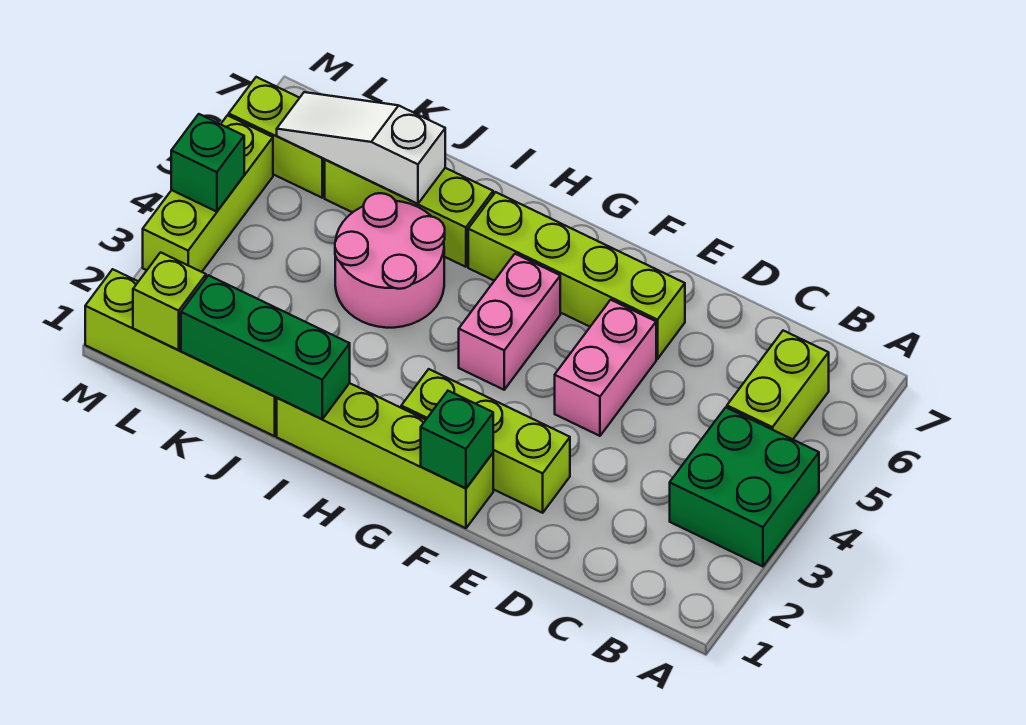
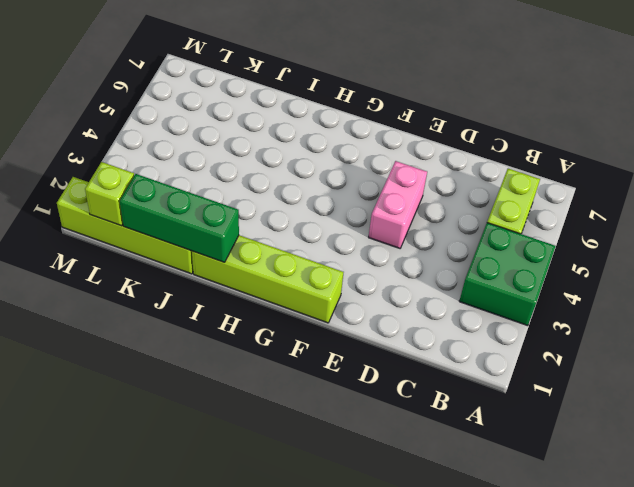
none -> lime 1x3 brick [401,369,570,513]
none -> lime 1x4 brick [468,192,685,359]
none -> pink 1x2 brick [459,254,560,390]

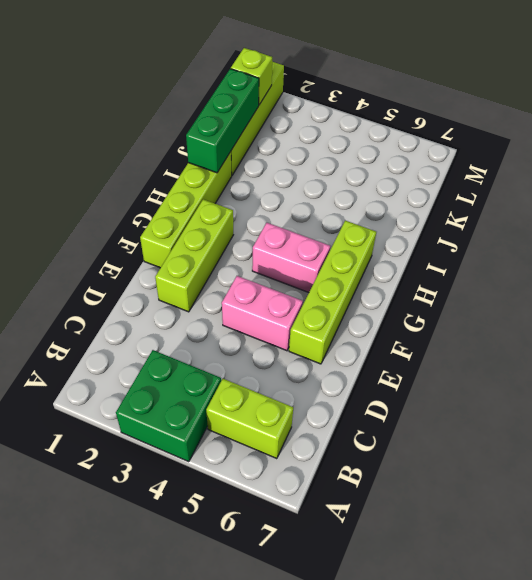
none -> pink 2x2 round brick [335,193,445,328]
none -> lime 1x3 brick [325,160,493,267]
none -> lime 1x2 brick [229,77,325,198]

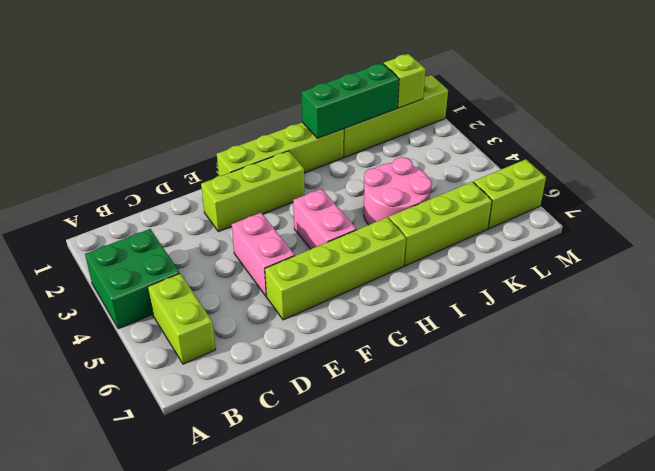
none -> lime 1x3 brick [143,115,273,272]
none -> green 1x1 brick [421,391,493,488]
none -> white 1x3 slope [277,92,445,204]

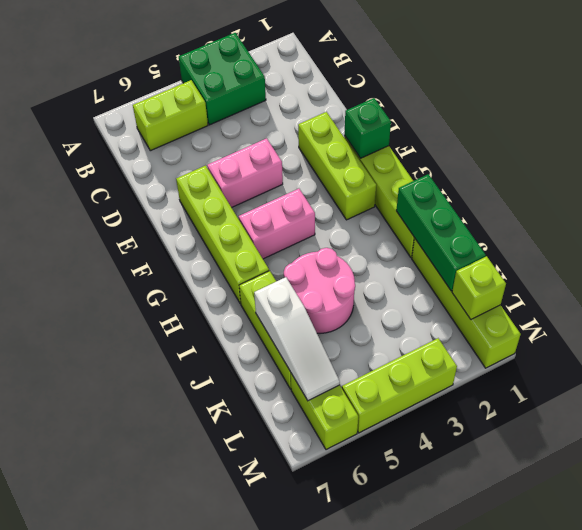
none -> green 1x1 brick [171,114,244,212]

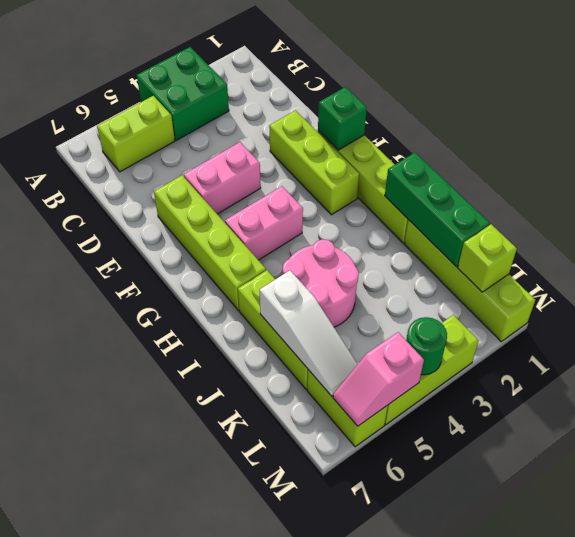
green 1x1 round brick [406,317,447,375] -> green 1x1 brick [171,114,244,212]
pink 1x2 slope [333,332,424,426] -> none

